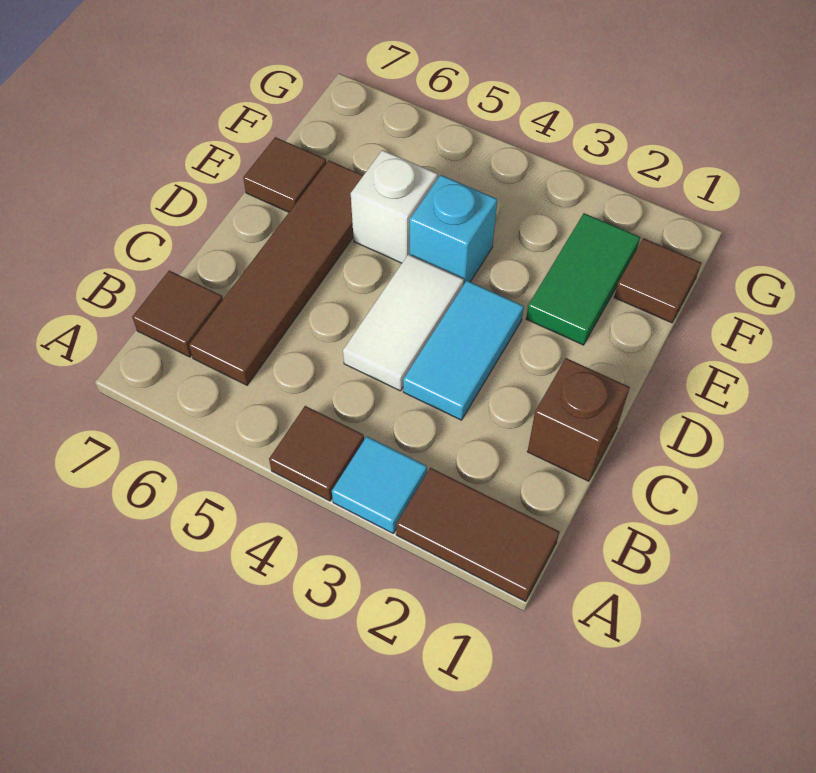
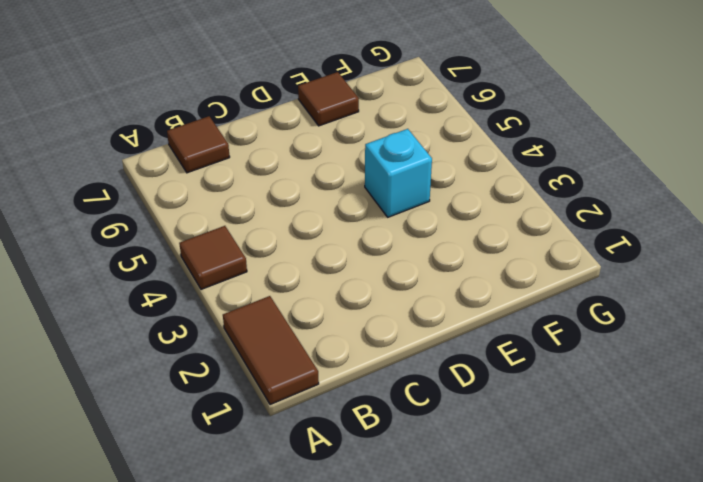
none -> cyan 1x1 tile [332,437,427,533]
none -> brown 1x4 tile [189,160,363,385]
none -> brown 1x1 brick [527,358,630,481]

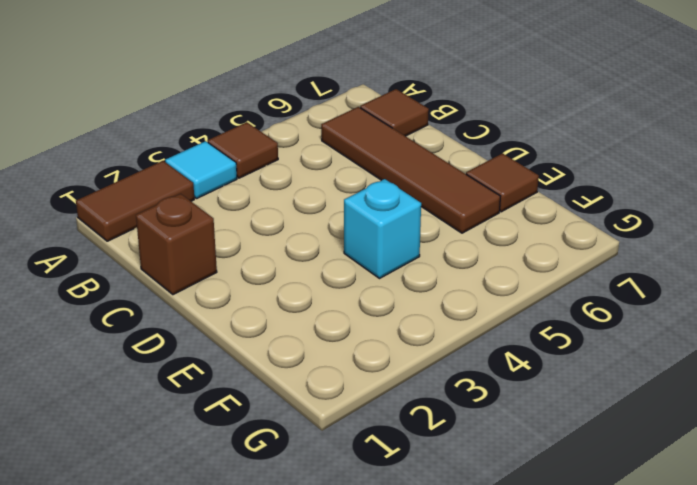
none -> cyan 1x2 tile [403,281,524,420]
none -> white 1x2 tile [343,254,464,391]
none -> green 1x2 tile [526,213,640,345]

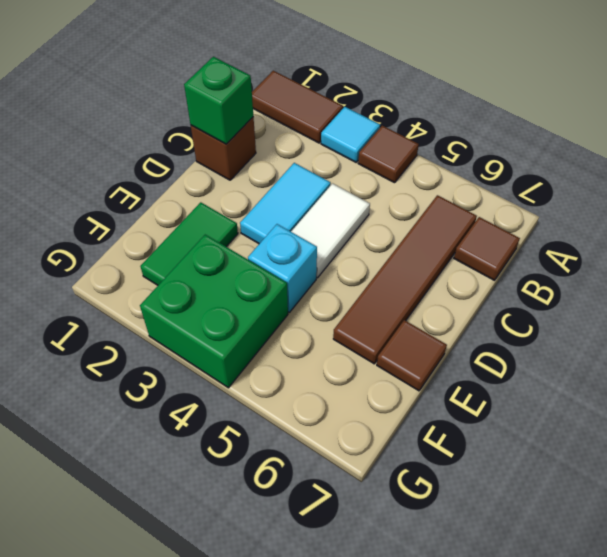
green 1x1 brick [184,57,253,144] -> none
green 2x2 brick [140,235,288,388] -> none
none -> white 1x1 brick [351,150,438,263]
none -> brown 1x1 tile [614,238,701,323]

